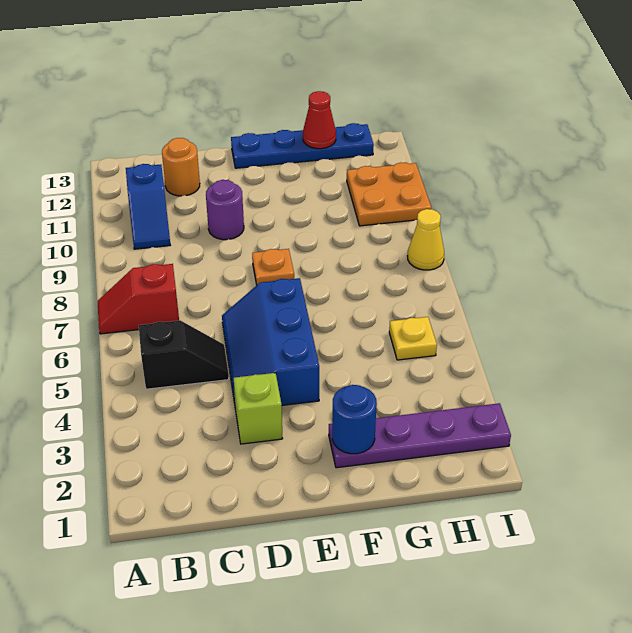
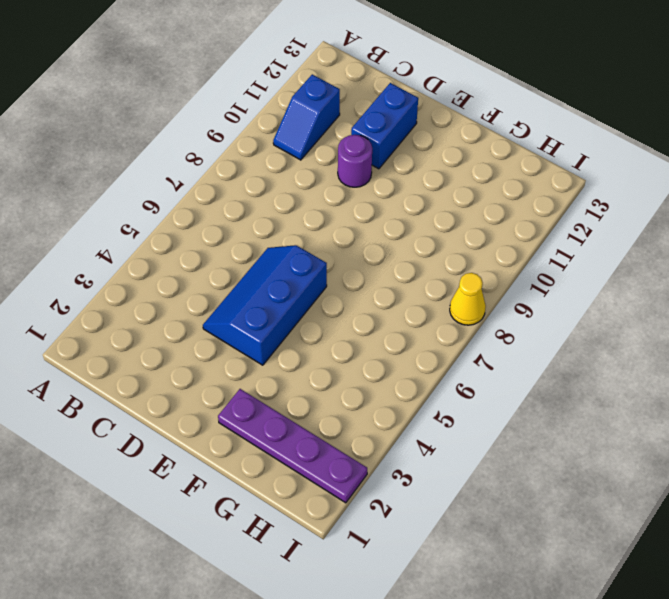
blue 1x2 brick [351,83,418,169] -> none
none -> red 1x2 slope [98,264,179,334]
none -> black 1x2 slope [139,321,229,389]
none -> orange 1x1 round brick [162,138,200,196]

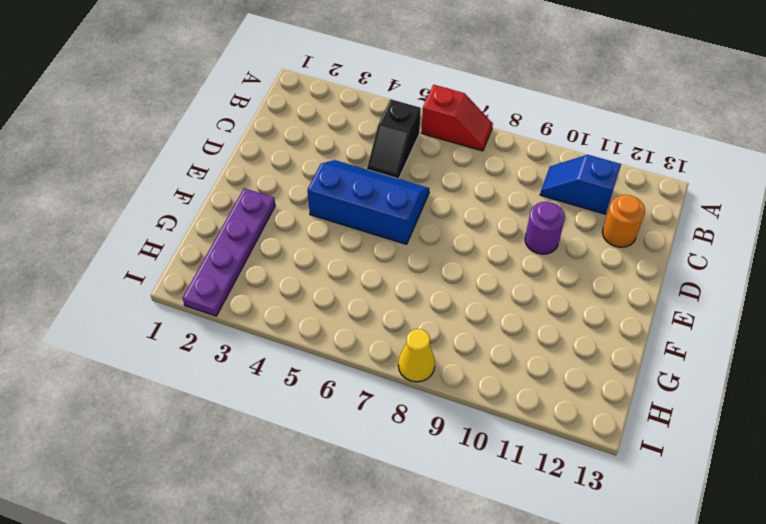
red 1x2 slope [421,85,493,151] -> red 1x2 slope turned to [98,264,179,334]
none -> lime 1x1 brick [234,373,283,444]
none -> orange 1x1 plate [252,249,294,285]
none -> blue 1x4 plate [231,123,374,168]

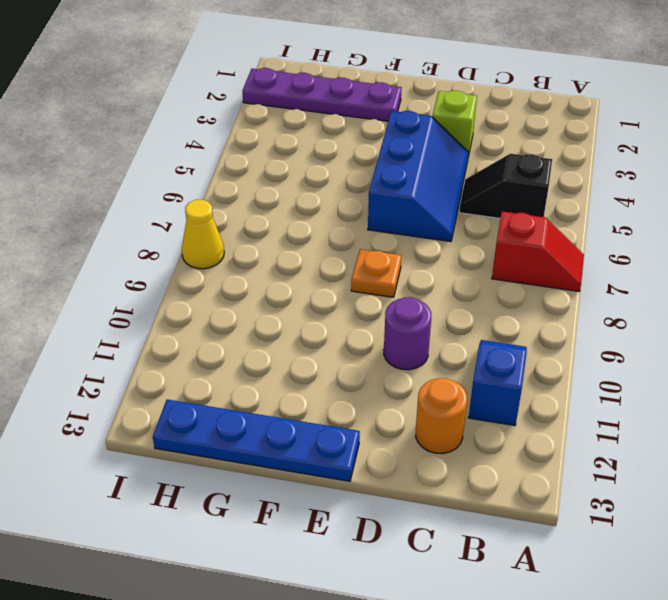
none -> yellow 1x1 plate [389,317,437,360]
none -> orange 2x2 plate [347,163,431,226]
none -> blue 1x1 round brick [332,385,377,454]

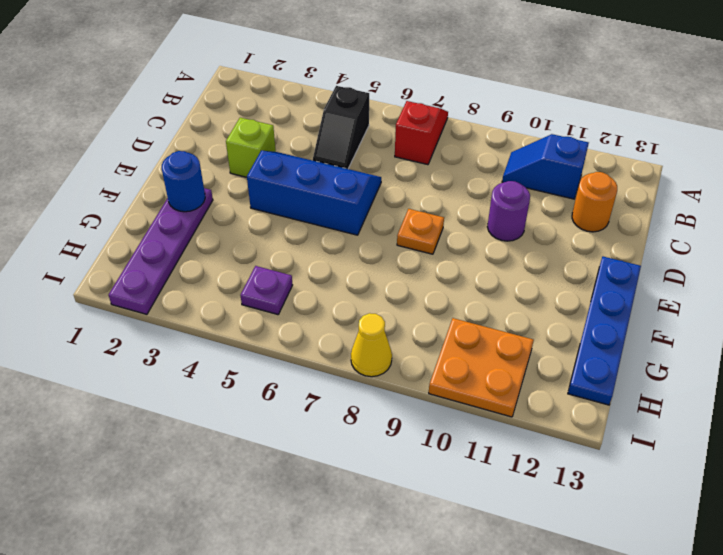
purple 1x1 plate [240,266,292,315] -> yellow 1x1 plate [389,317,437,360]
none -> red 1x1 cone [303,91,336,149]

